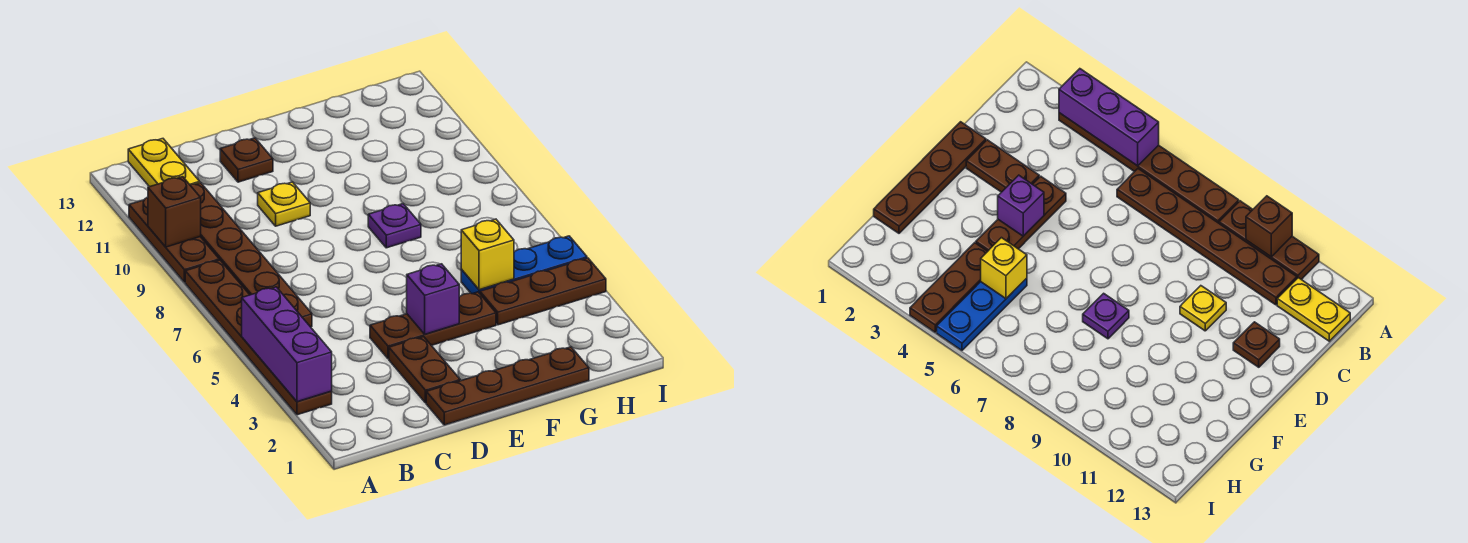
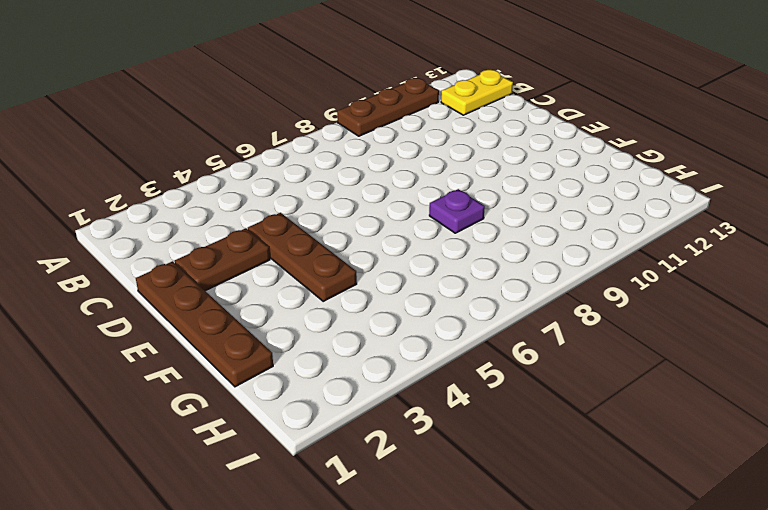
none -> brown 1x6 plate [185,260,332,415]
none -> brown 1x6 plate [190,183,312,327]
none -> yellow 1x1 plate [258,182,310,226]

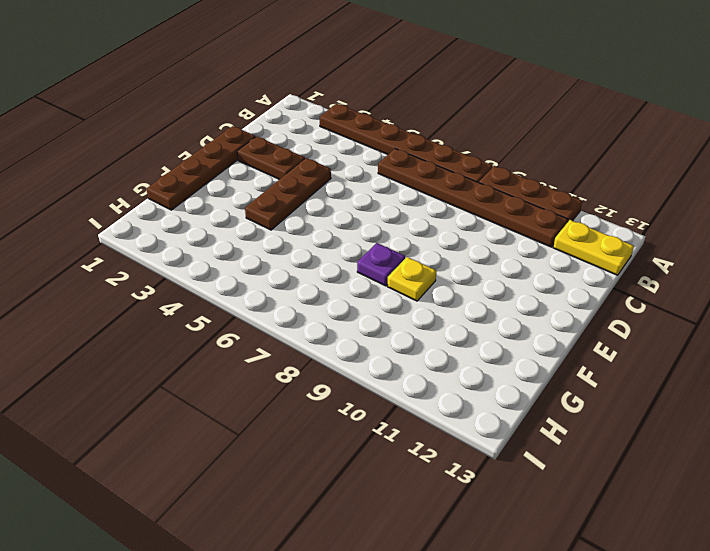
yellow 1x1 plate [387,257,437,301] -> yellow 1x1 plate moved to [258,182,310,226]
none -> brown 1x1 plate [220,138,273,182]
none -> brown 1x3 plate [480,258,606,325]
none -> blue 1x3 plate [461,236,587,294]

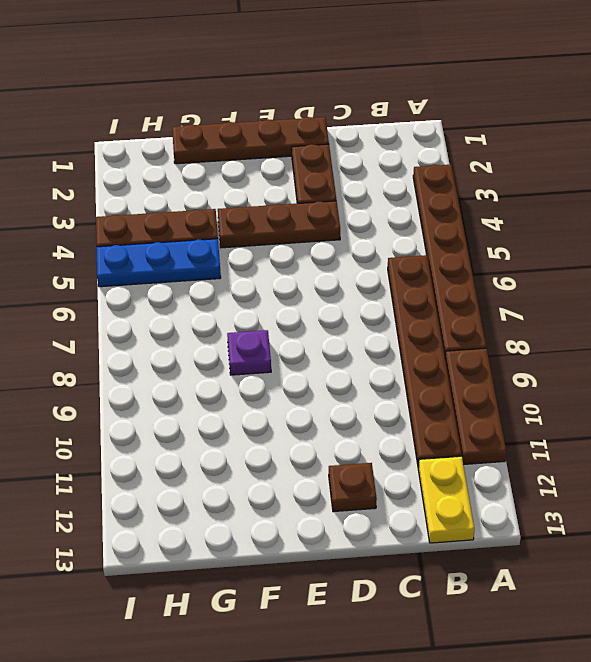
none -> yellow 1x1 plate [258,182,310,226]
none -> purple 1x3 brick [242,287,332,402]
none -> brown 1x1 brick [148,177,201,247]

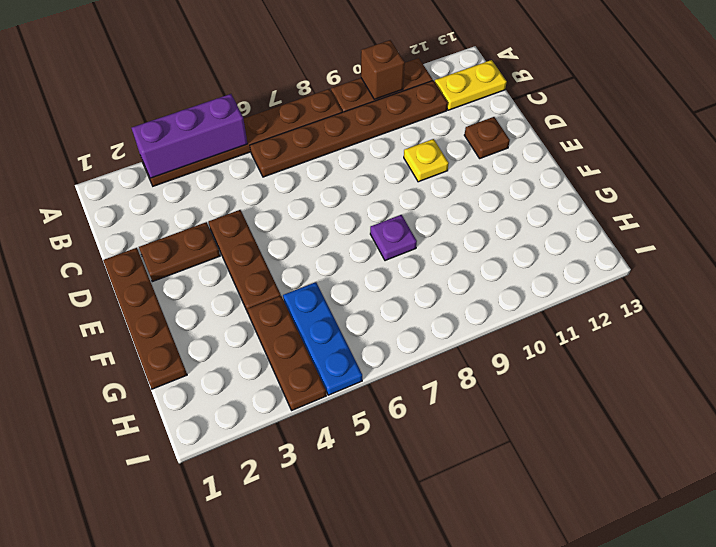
none -> purple 1x1 brick [407,264,459,334]
none -> yellow 1x1 brick [461,219,514,290]

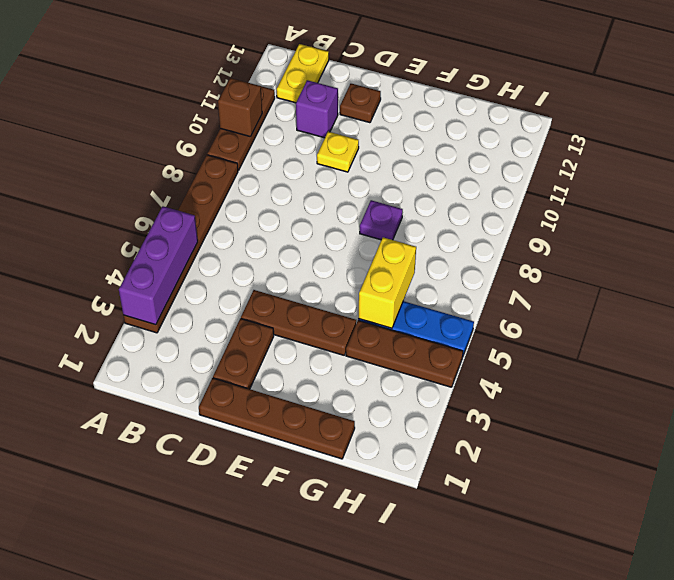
purple 1x1 brick [296,80,338,138] -> purple 1x1 brick moved to [407,264,459,334]
yellow 1x2 brick [358,237,416,328] -> yellow 1x1 brick [461,219,514,290]
none -> brown 1x6 plate [190,183,312,327]

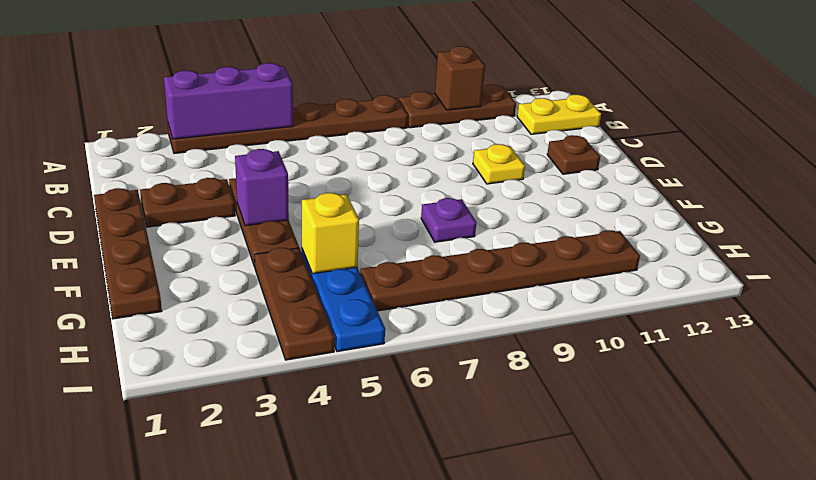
brown 1x6 plate [360,230,640,311] -> brown 1x6 plate moved to [190,183,312,327]

